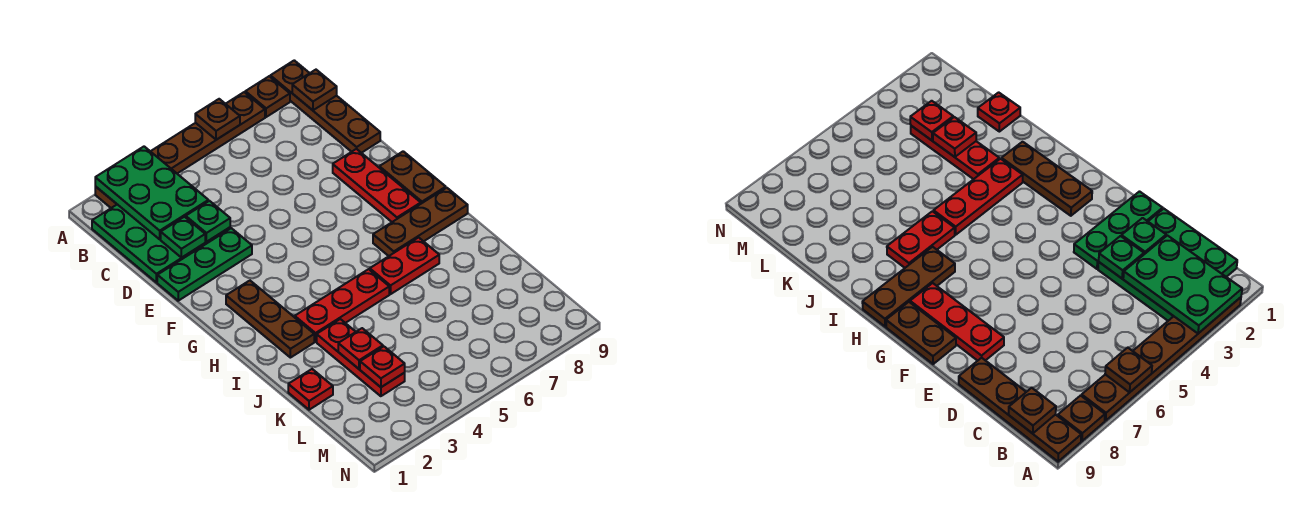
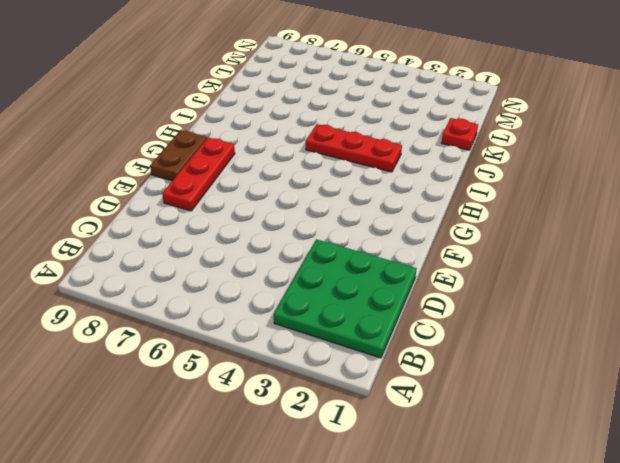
none -> brown 1x6 plate [95,92,265,208]
none -> brown 1x1 plate [245,76,290,117]
none -> brown 1x4 plate [270,60,380,153]

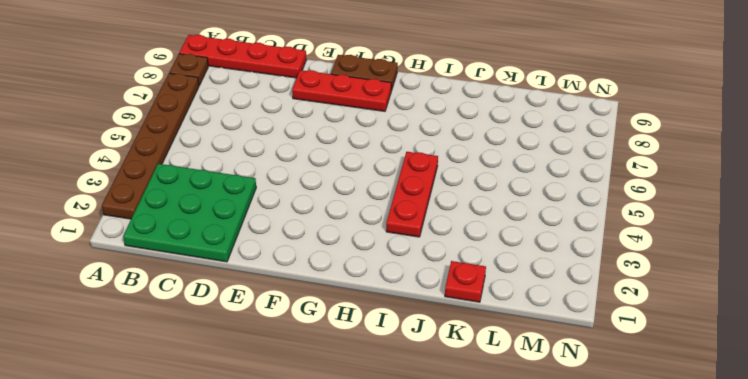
red 1x4 plate [179,35,307,78] -> brown 1x4 plate [270,60,380,153]
none -> green 1x3 plate [157,228,252,301]
none -> brown 1x3 plate [226,281,314,358]
none -> brown 1x3 plate [373,188,468,256]

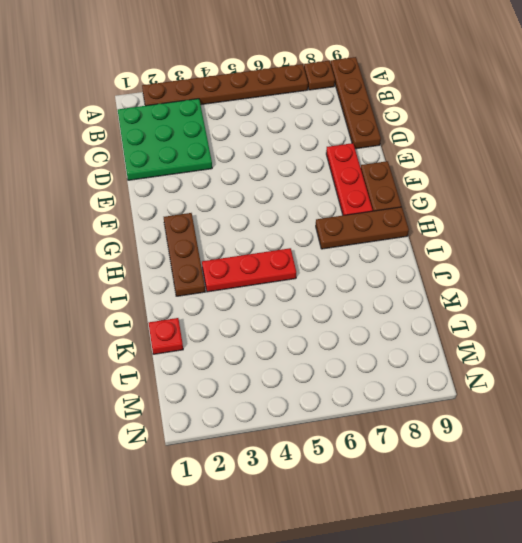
none -> green 1x3 plate [157,228,252,301]
none -> red 1x2 plate [370,238,439,294]
none -> red 1x3 plate [317,319,405,396]

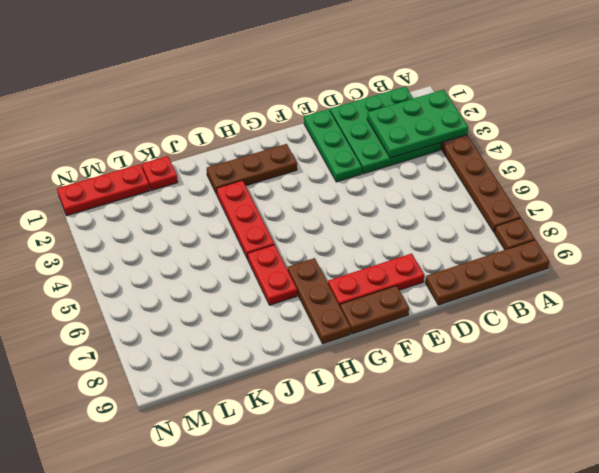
red 1x3 plate [57,164,150,216] -> red 1x3 plate moved to [317,319,405,396]
none -> brown 1x1 plate [195,99,240,140]
none -> brown 1x1 plate [292,70,337,110]
none -> green 1x1 plate [161,217,205,258]

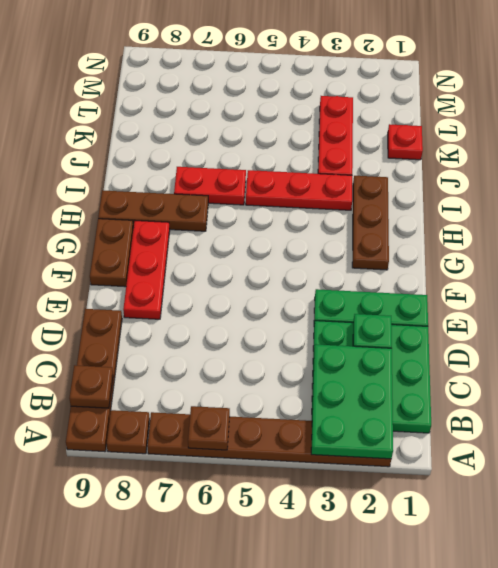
none -> green 1x1 plate [186,201,230,242]
none -> red 1x1 plate [338,328,383,369]
none -> red 1x1 plate [360,346,405,387]

